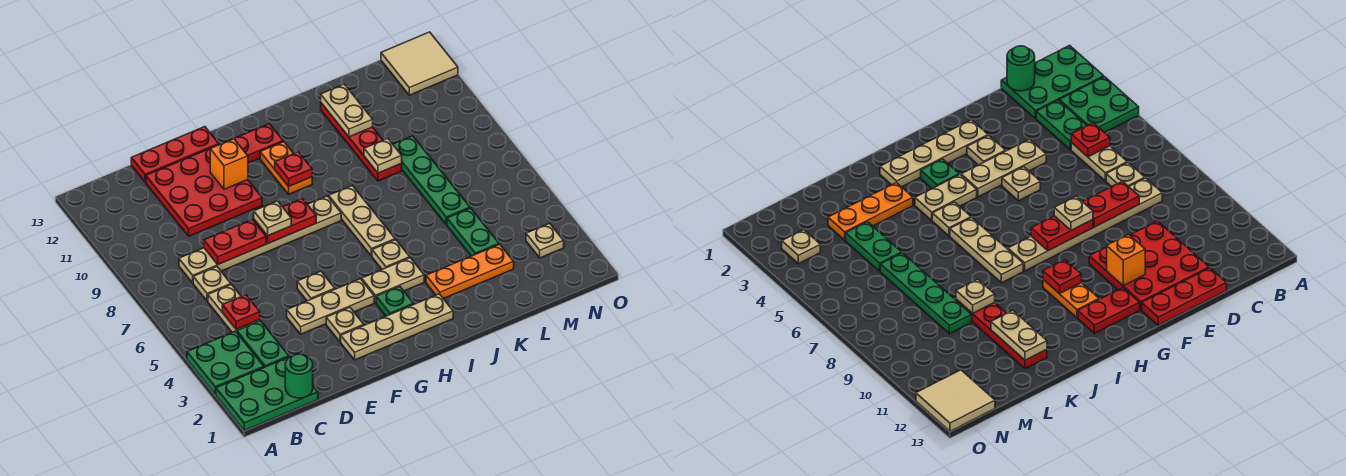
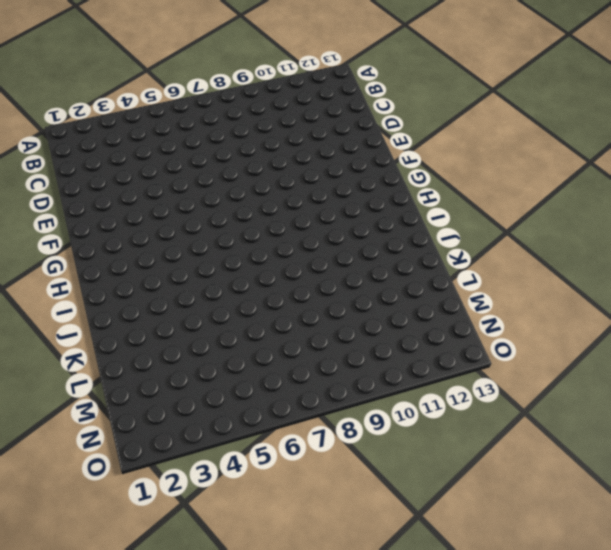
none -> green 2x3 plate [216,357,318,430]
none -> green 2x2 plate [187,331,264,394]
none -> green 1x2 plate [237,321,289,367]
none -> tan 1x2 plate [208,285,260,332]

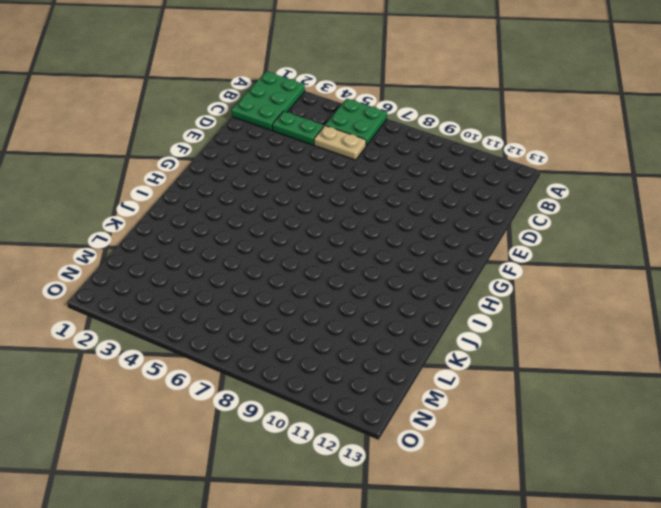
green 2x2 plate [325,98,387,146] -> green 2x2 plate moved to [187,331,264,394]
none -> tan 1x1 plate [193,267,231,301]
none -> tan 1x6 plate [179,196,341,283]
none -> red 3x3 plate [146,148,262,236]
none -> red 1x3 plate [131,127,219,182]

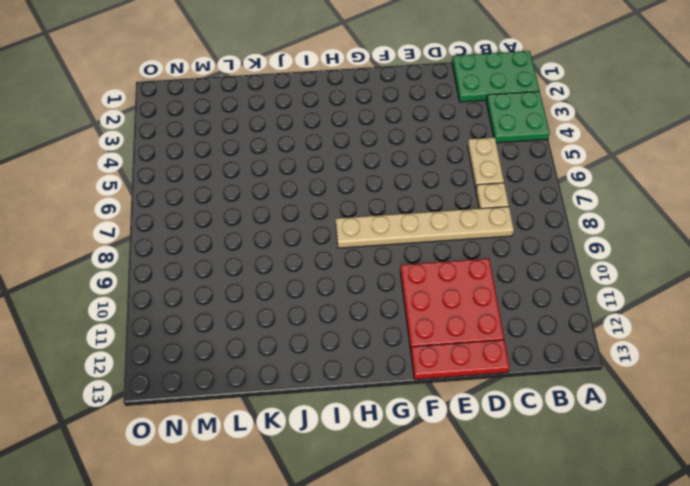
none -> green 1x2 plate [237,321,289,367]
none -> tan 1x3 plate [287,279,374,334]
none -> tan 1x4 plate [341,294,453,360]
none -> tan 1x1 plate [326,307,364,342]

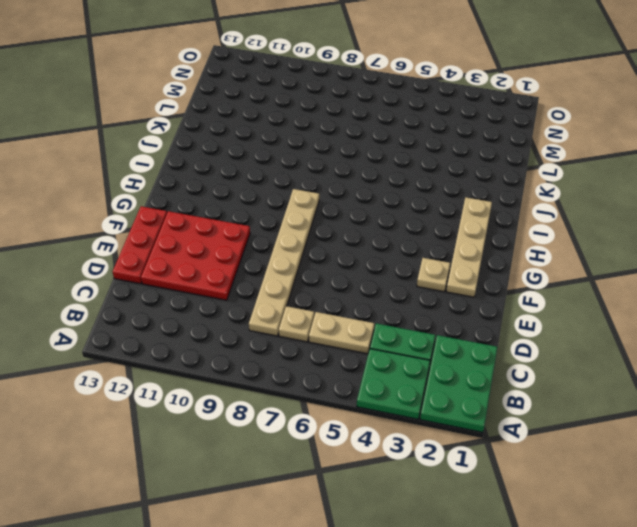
none -> tan 1x3 plate [287,279,374,334]
none -> tan 1x1 plate [297,271,335,301]
none -> red 1x2 plate [234,124,283,163]
none -> green 1x1 plate [376,286,414,316]

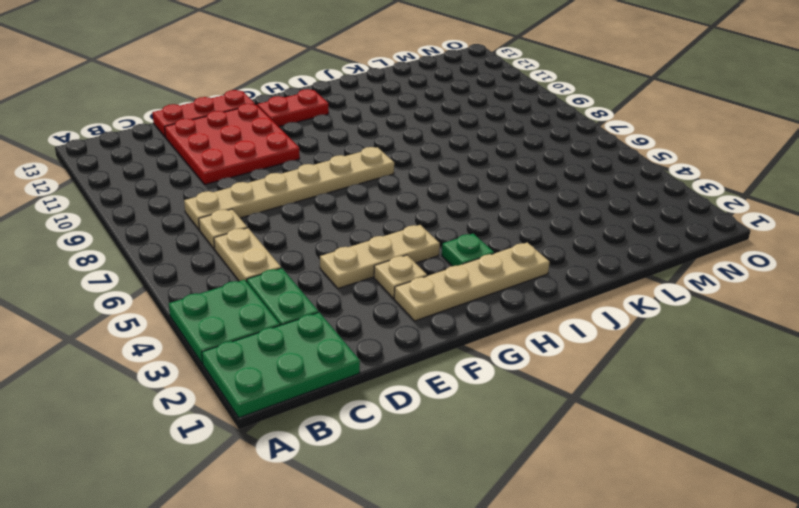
none -> tan 1x1 plate [297,271,335,301]
none -> tan 1x2 plate [362,258,424,303]
none -> orange 1x2 plate [260,142,312,194]
none -> tan 1x1 plate [372,240,410,269]

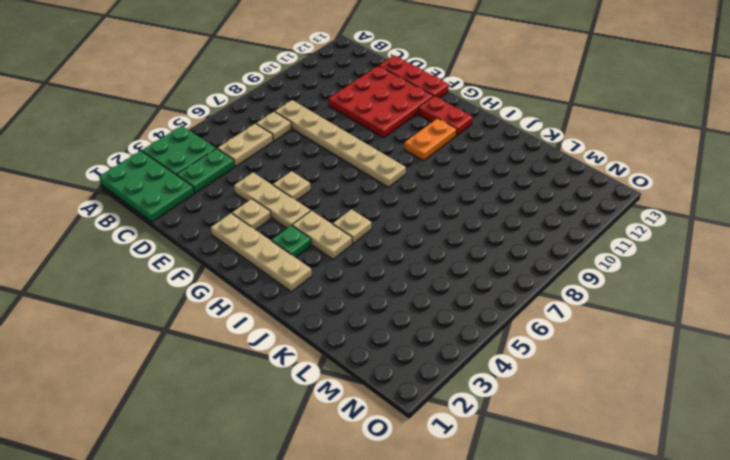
none -> tan 1x3 plate [329,185,395,256]
none -> orange 1x3 plate [426,244,514,299]
none -> red 1x4 plate [321,103,402,181]
none -> green 1x2 plate [447,208,499,256]

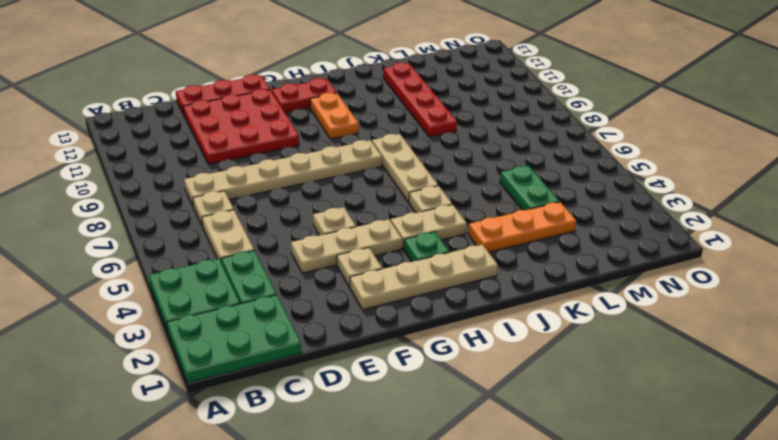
none -> green 1x4 plate [393,136,470,225]
none -> tan 1x1 plate [526,223,564,258]
none -> tan 2x2 tile [381,32,458,95]
none -> green 1x1 round brick [285,354,313,398]

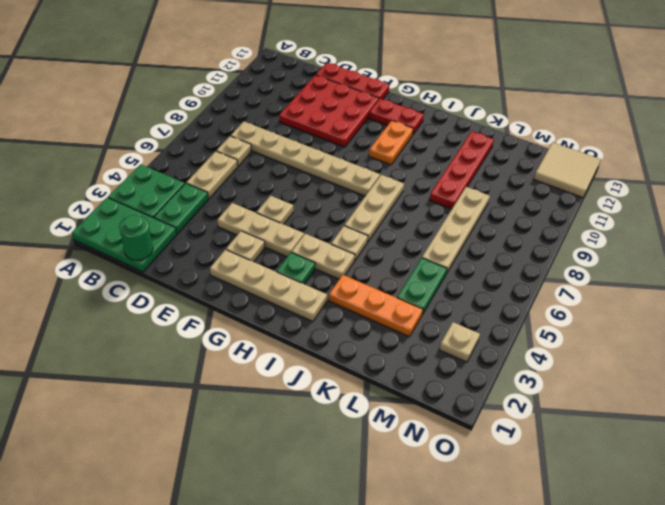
tan 1x4 plate [422,187,490,274] -> green 1x4 plate [393,136,470,225]
none -> red 1x1 plate [222,295,260,329]
none -> red 1x2 plate [204,219,266,264]
none -> red 1x2 plate [254,198,316,243]
none -> orange 1x1 brick [210,139,248,189]

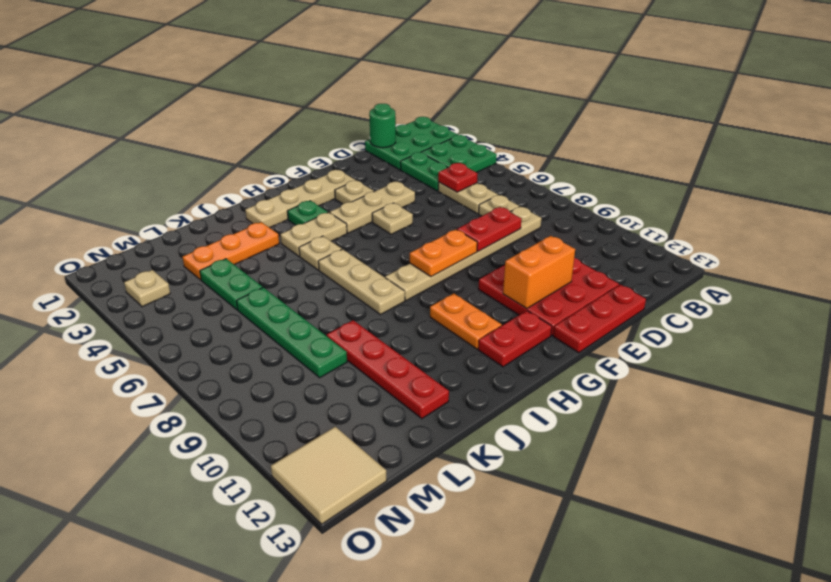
orange 1x2 brick [503,236,575,309] -> orange 1x1 brick [210,139,248,189]
orange 1x2 plate [410,230,477,277] -> red 1x2 plate [254,198,316,243]
none -> red 1x1 plate [275,152,312,187]
none -> tan 1x1 plate [364,138,402,173]
none -> tan 1x2 plate [321,84,373,137]
none -> tan 1x1 plate [254,201,291,236]

